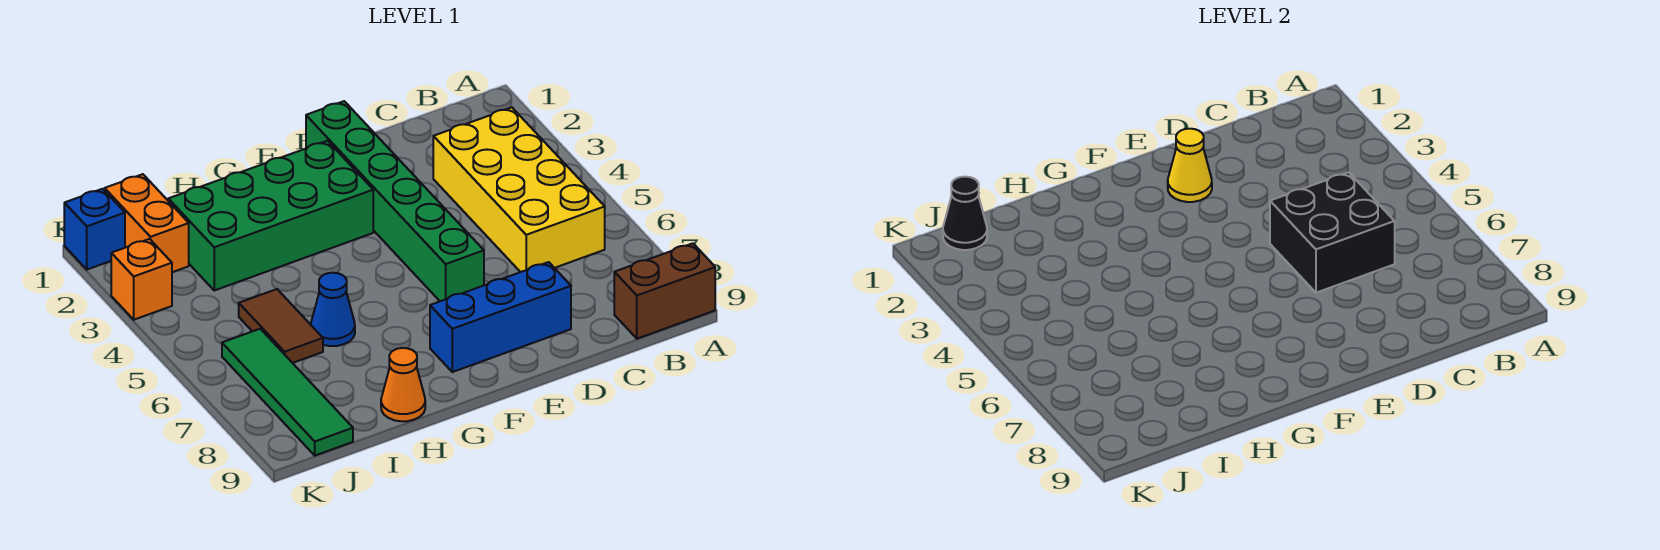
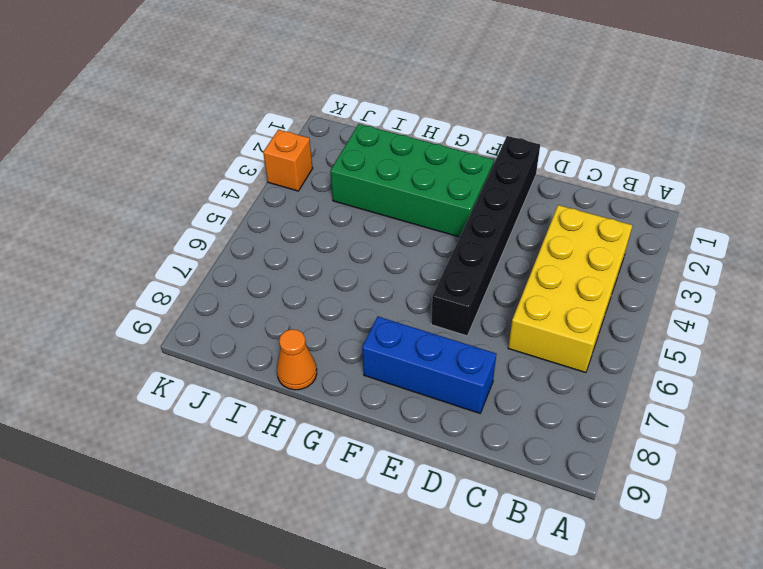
black 1x6 brick [431,136,540,336] -> green 1x6 brick [306,101,484,301]
none -> brown 1x2 brick [614,243,715,339]
none -> blue 1x1 cone [311,273,355,346]
none -> brown 1x2 tile [239,289,323,363]

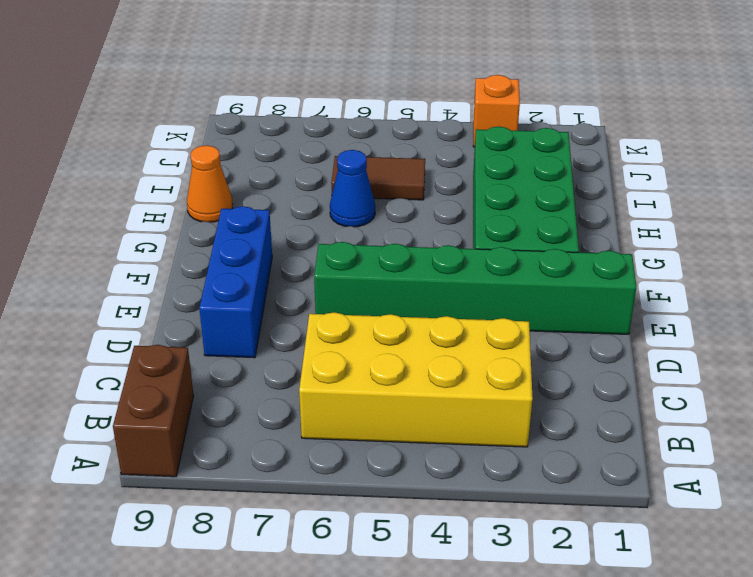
none -> orange 1x2 brick [105,174,189,272]
none -> green 1x4 tile [222,329,353,455]
none -> blue 1x1 brick [64,189,125,269]

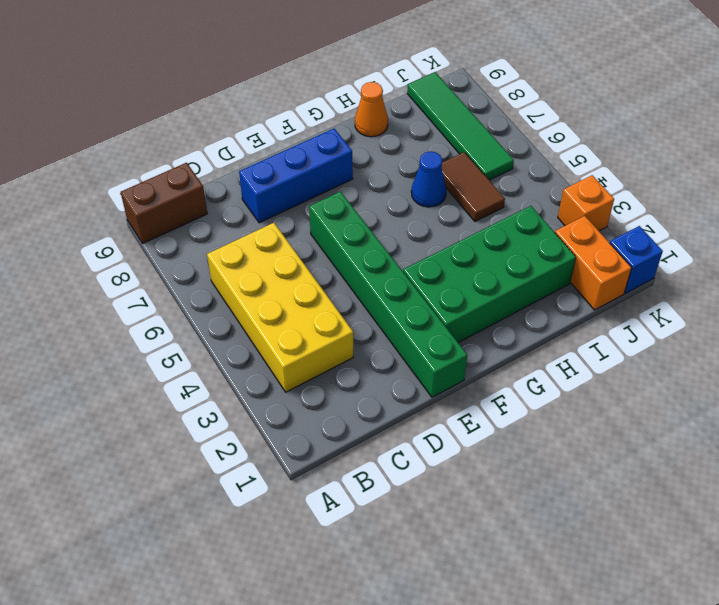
none -> black 2x2 brick [1270,172,1395,293]
none -> yellow 1x1 cone [1168,129,1212,202]
none -> black 1x1 cone [943,177,987,250]

